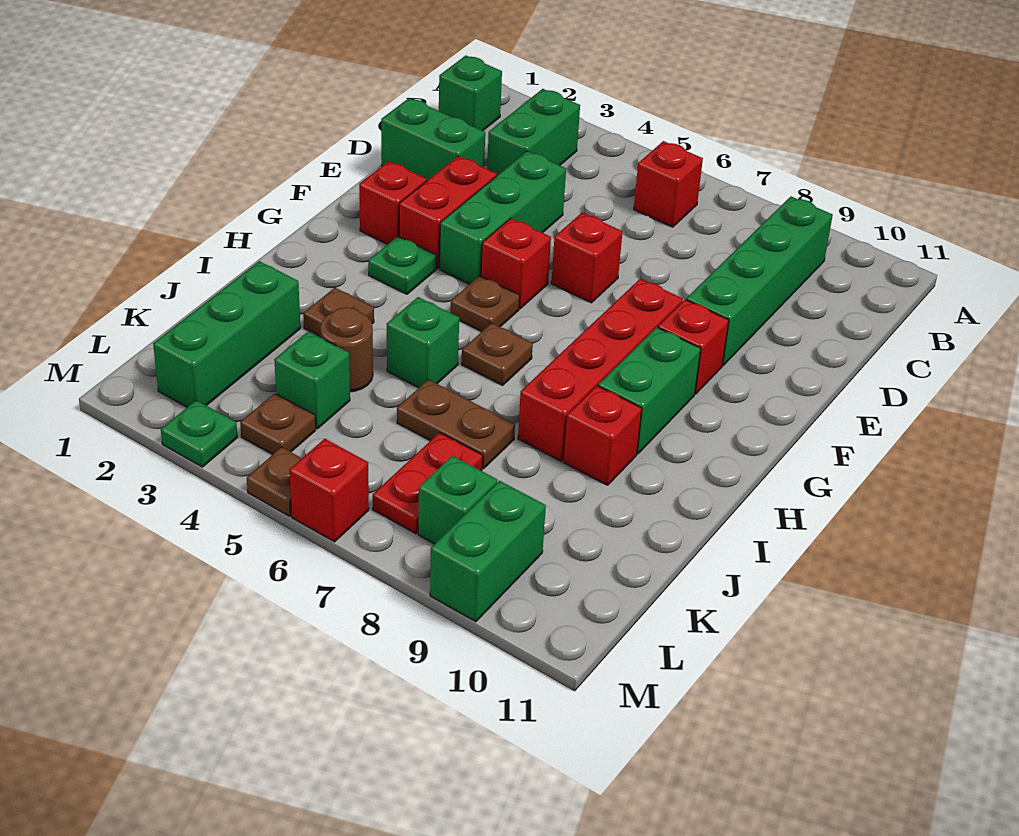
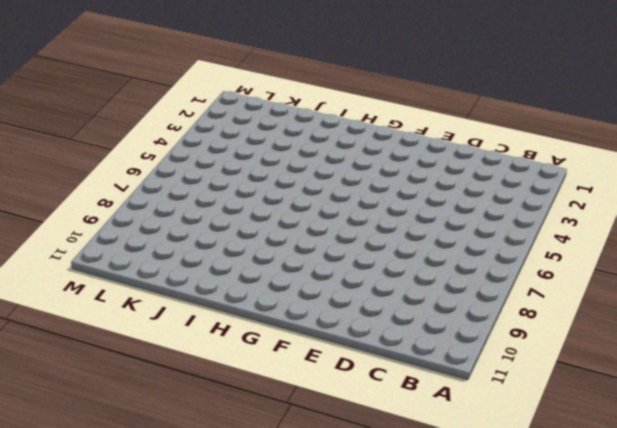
none -> green 1x1 brick [439,56,502,131]
none -> green 1x2 brick [487,89,580,175]
none -> red 1x1 brick [634,141,703,227]
none -> green 1x4 brick [686,197,833,366]

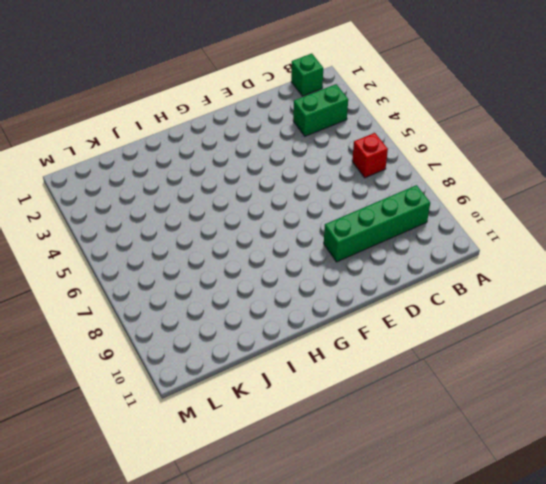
none -> green 1x2 brick [381,98,485,180]
none -> green 1x3 brick [440,151,566,284]
none -> red 1x2 brick [399,156,497,268]
none -> red 1x1 brick [551,213,623,303]

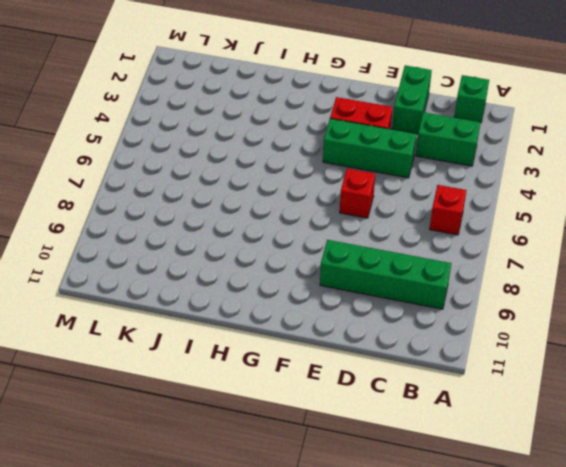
none -> red 1x1 brick [359,161,427,244]
none -> red 1x1 brick [481,218,551,309]
none -> red 1x4 brick [518,279,683,461]
none -> red 1x1 brick [658,300,729,394]

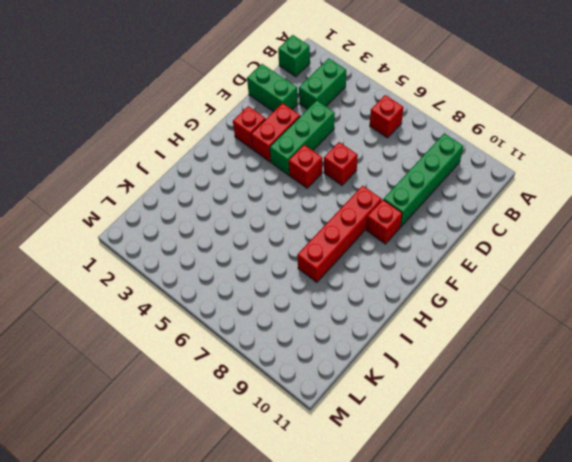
none -> green 1x1 plate [368,236,436,294]
none -> brown 1x1 plate [450,276,520,332]
none -> green 1x2 brick [598,327,701,454]
none -> brown 1x1 plate [462,323,533,385]

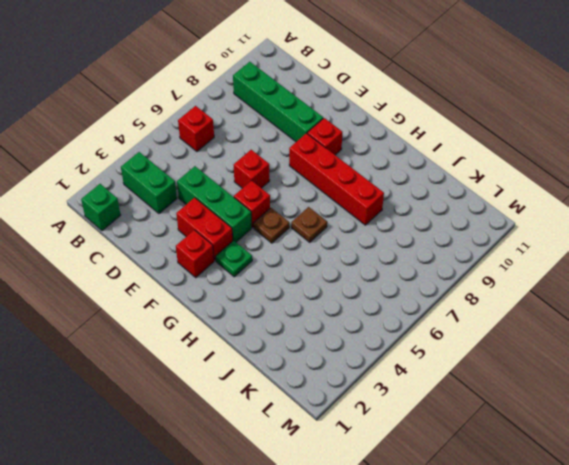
none -> green 1x2 brick [381,98,485,180]
none -> green 1x2 brick [598,327,701,454]
none -> brown 1x1 plate [303,288,374,337]
none -> green 1x1 brick [387,297,459,388]

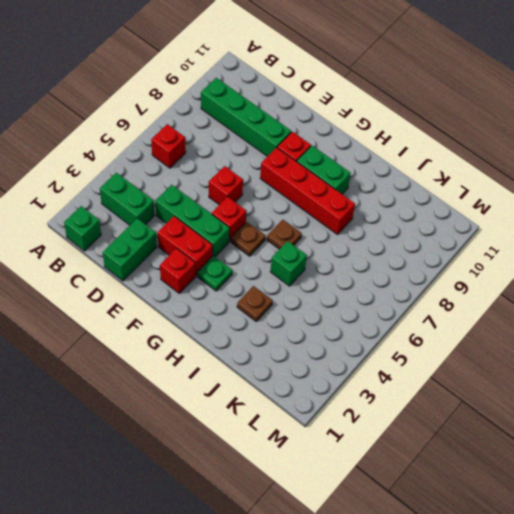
none -> red 1x1 brick [563,386,642,485]
none -> green 1x3 brick [153,261,300,407]
none -> brown 1x1 round brick [320,307,373,392]
none -> brown 1x2 plate [397,380,515,469]

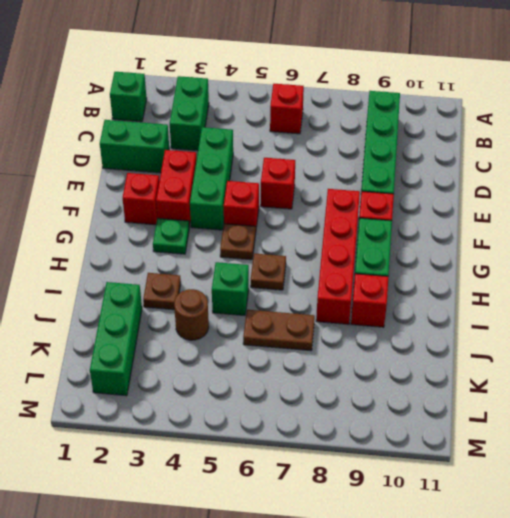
none -> green 1x1 brick [274,332,350,429]
none -> red 1x2 plate [373,432,483,534]
none -> brown 1x1 plate [240,393,316,455]
none -> green 1x1 brick [418,456,497,544]

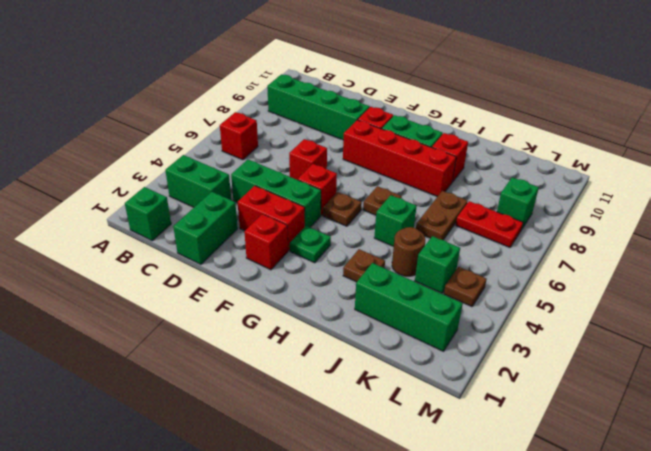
none -> green 1x2 brick [430,481,546,622]
none -> green 1x1 plate [161,400,238,467]
none -> brown 1x1 plate [247,447,302,516]
none -> red 1x1 brick [289,439,369,542]

